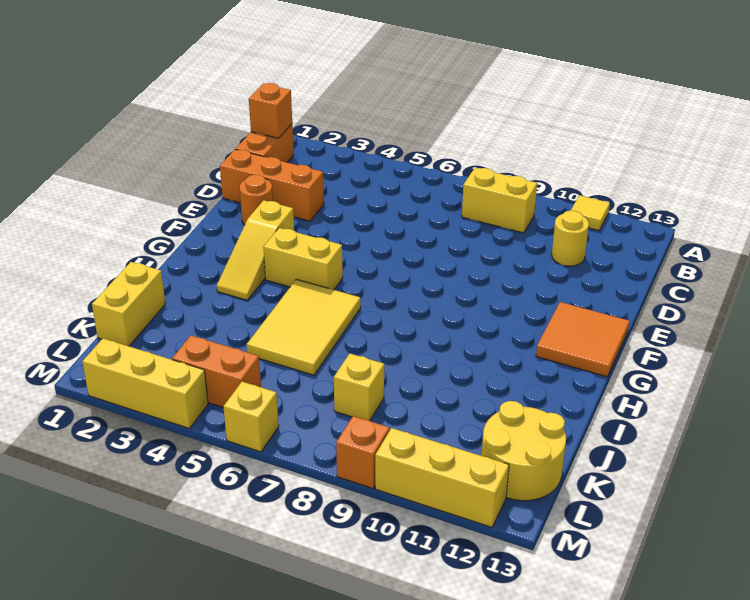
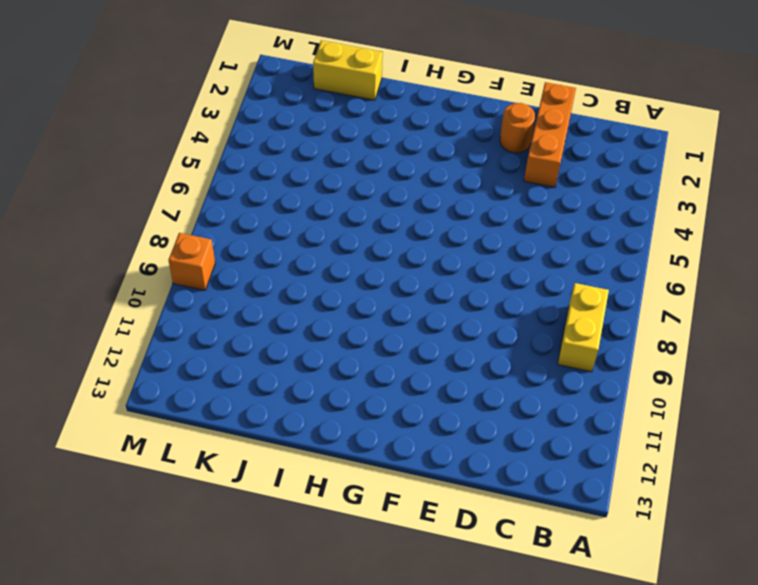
none -> yellow 1x1 tile [571,195,610,231]
none -> orange 1x2 brick [236,124,294,163]
none -> yellow 1x1 round brick [552,210,589,266]

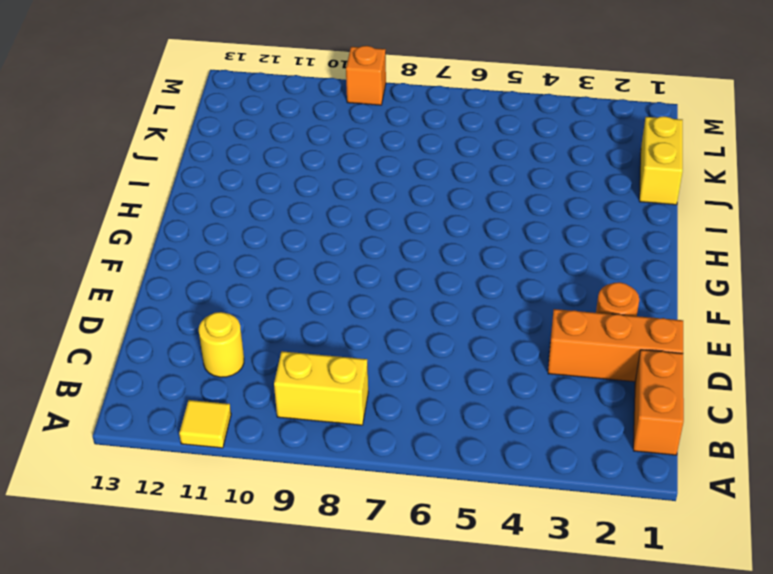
none -> yellow 1x3 slope [217,200,294,300]
none -> orange 2x2 tile [536,302,630,377]
none -> yellow 1x2 brick [263,228,343,290]

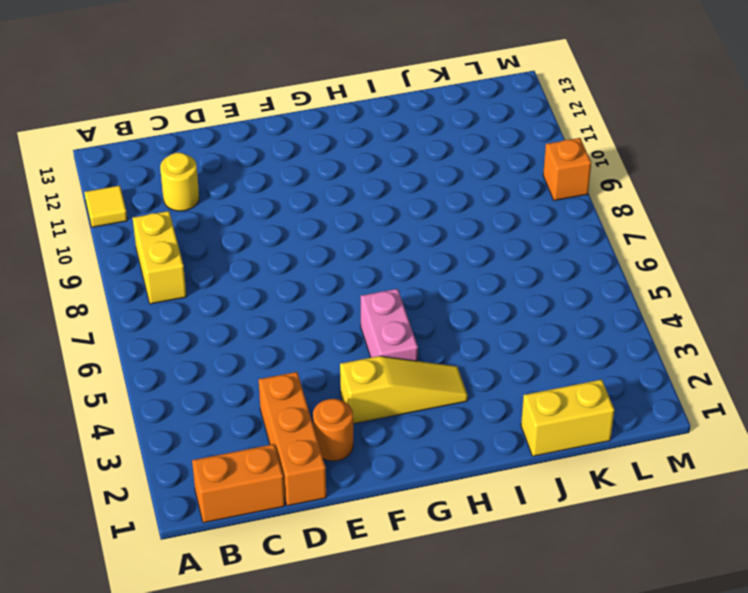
pink 1x2 brick [361,289,418,361] -> yellow 1x2 brick [263,228,343,290]
none -> orange 2x2 tile [536,302,630,377]
none -> yellow 2x3 tile [247,279,361,375]
none -> yellow 1x1 brick [334,354,384,421]

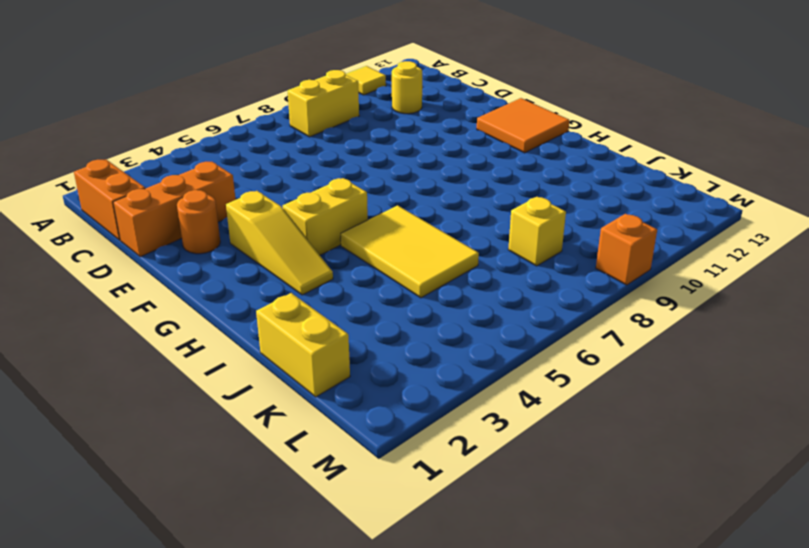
none -> yellow 2x2 round brick [482,401,566,501]
none -> orange 1x2 brick [172,335,261,407]
none -> yellow 1x3 brick [82,338,208,429]

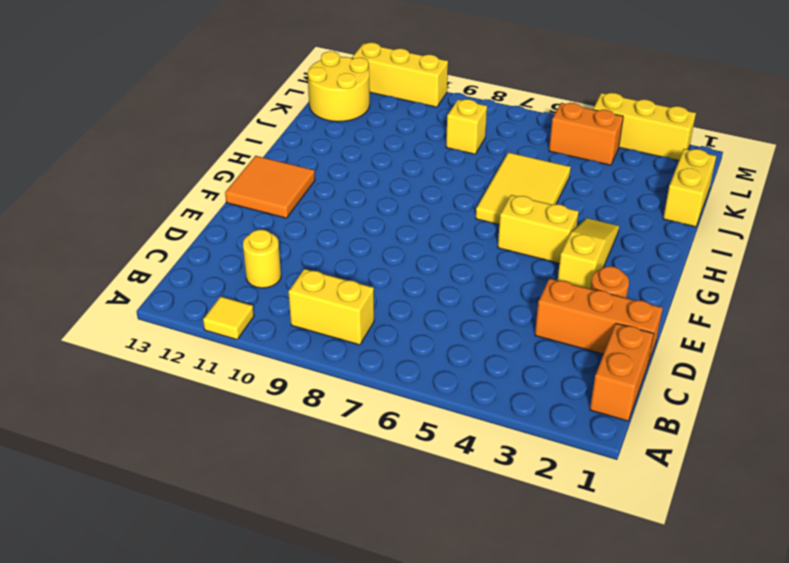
none -> yellow 1x1 brick [223,382,279,452]
none -> orange 1x1 brick [336,416,390,488]
none -> orange 1x1 brick [249,83,292,138]

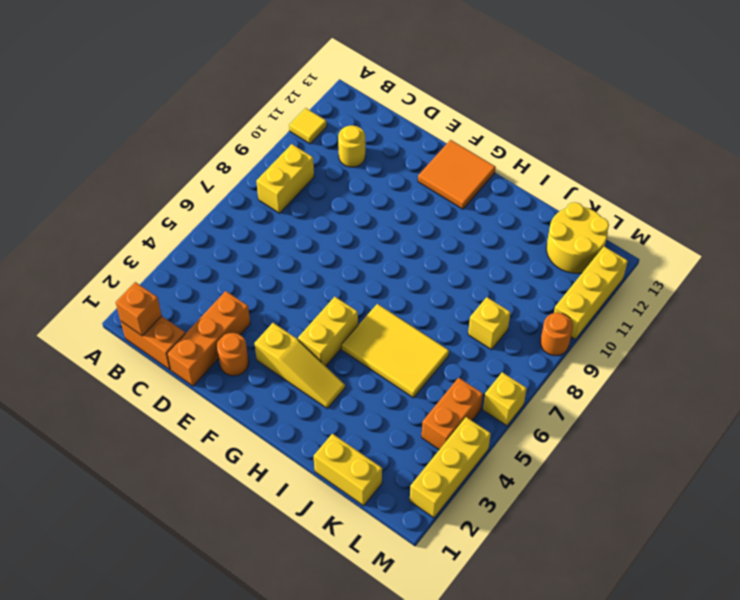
orange 1x1 round brick [540,313,573,356] -> orange 1x1 brick [336,416,390,488]

